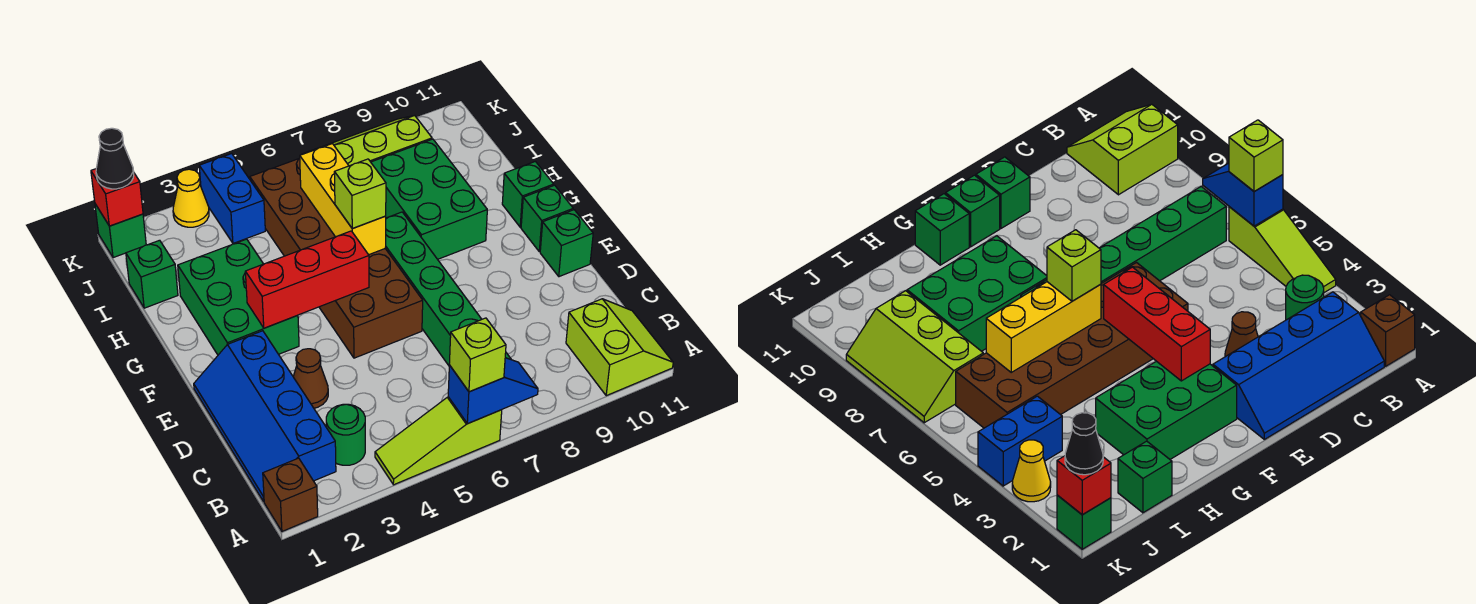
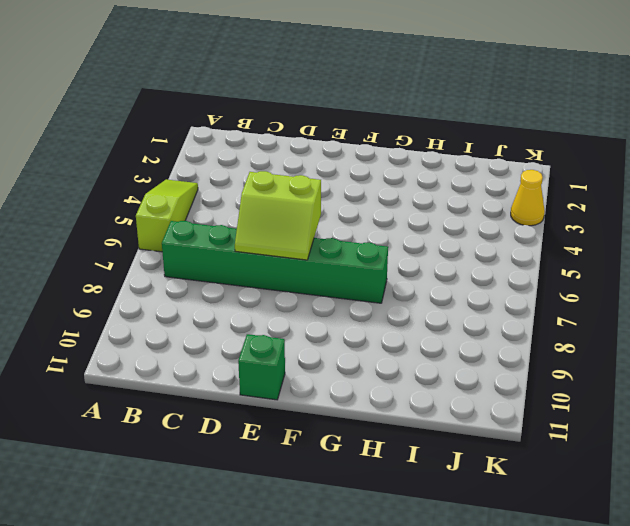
lime 2x2 slope [235,171,321,260] -> lime 2x2 slope moved to [566,299,673,396]
none -> brown 1x1 brick [263,458,318,531]
none -> blue 2x4 slope [194,331,336,502]
none -> green 1x1 round brick [326,404,365,465]

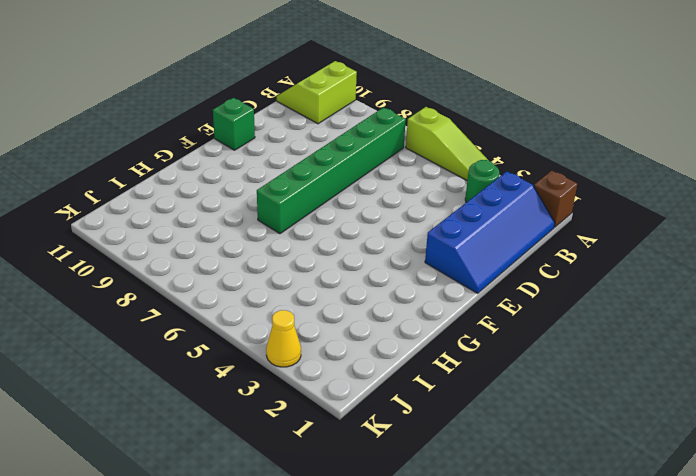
none -> brown 1x1 cone [293,349,328,408]
none -> brown 2x6 brick [250,158,423,358]
none -> green 2x3 brick [178,239,299,355]

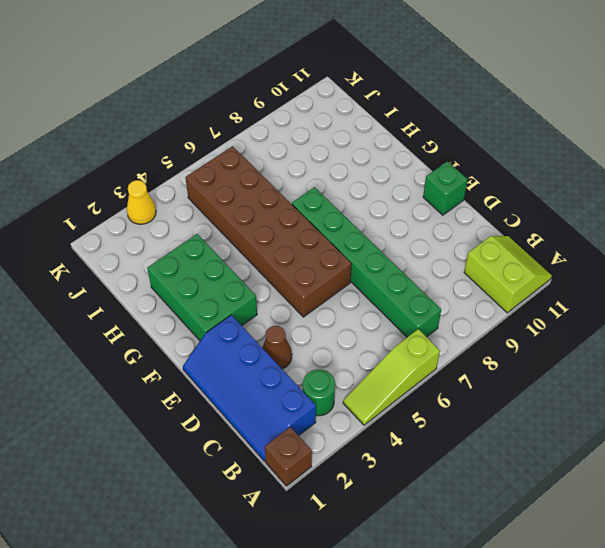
none -> green 1x1 brick [521,185,573,252]
none -> green 2x3 brick [371,139,487,259]
none -> green 1x1 brick [502,161,554,227]

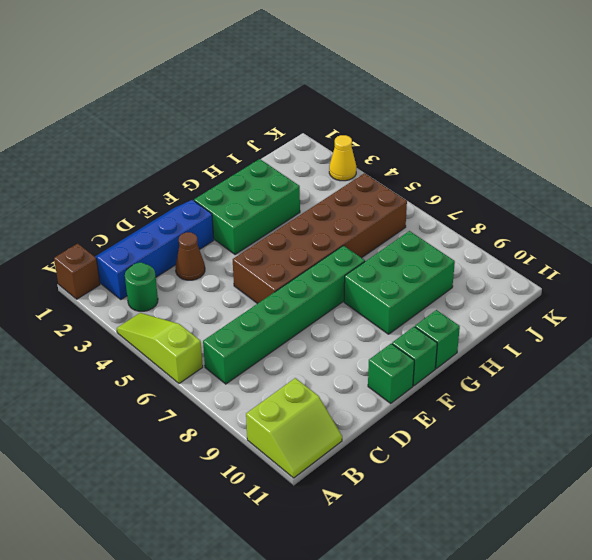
none -> green 1x1 brick [126,240,178,308]
none -> blue 1x2 brick [199,154,265,243]
none -> lime 2x3 slope [304,115,432,166]

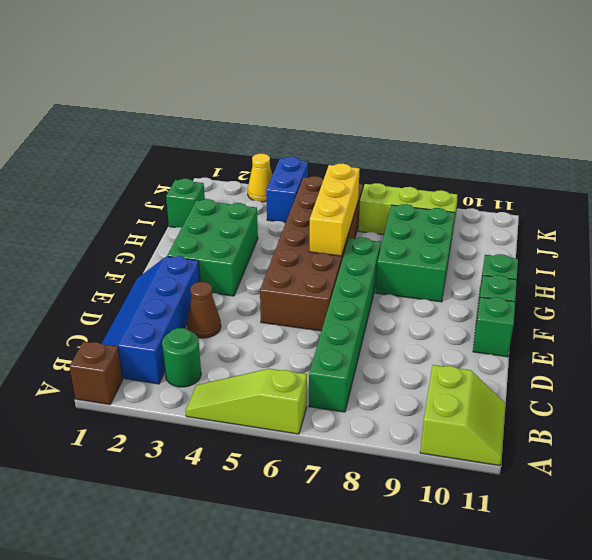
none -> green 1x1 brick [95,204,146,258]
none -> blue 1x2 slope [448,358,538,424]
none -> red 1x3 brick [245,231,369,328]

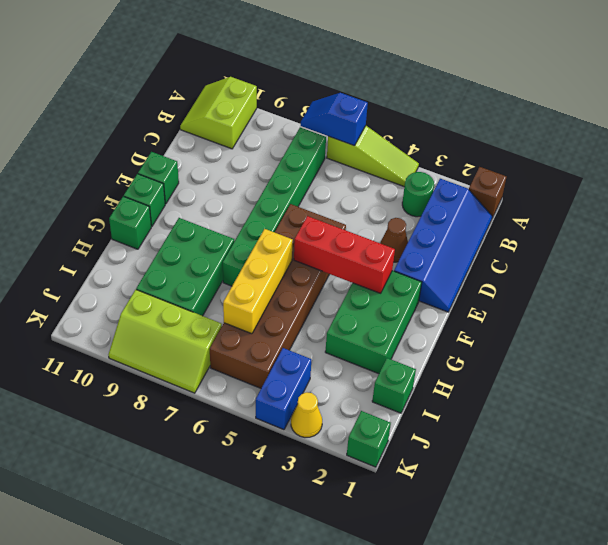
none -> red 1x1 brick [91,169,143,226]
none -> lime 1x1 brick [449,318,506,392]
none -> lime 1x1 brick [334,159,386,229]

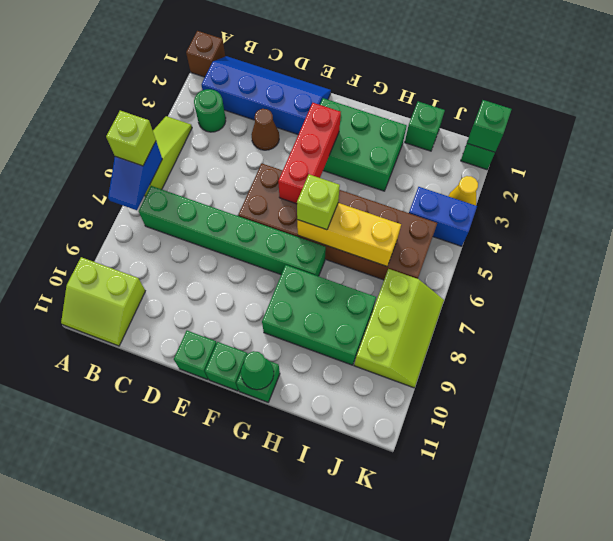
green 1x1 cone [241,351,274,390] -> none
green 1x1 brick [467,100,512,152] -> red 1x1 brick [91,169,143,226]
none -> black 1x1 cone [96,128,134,189]

